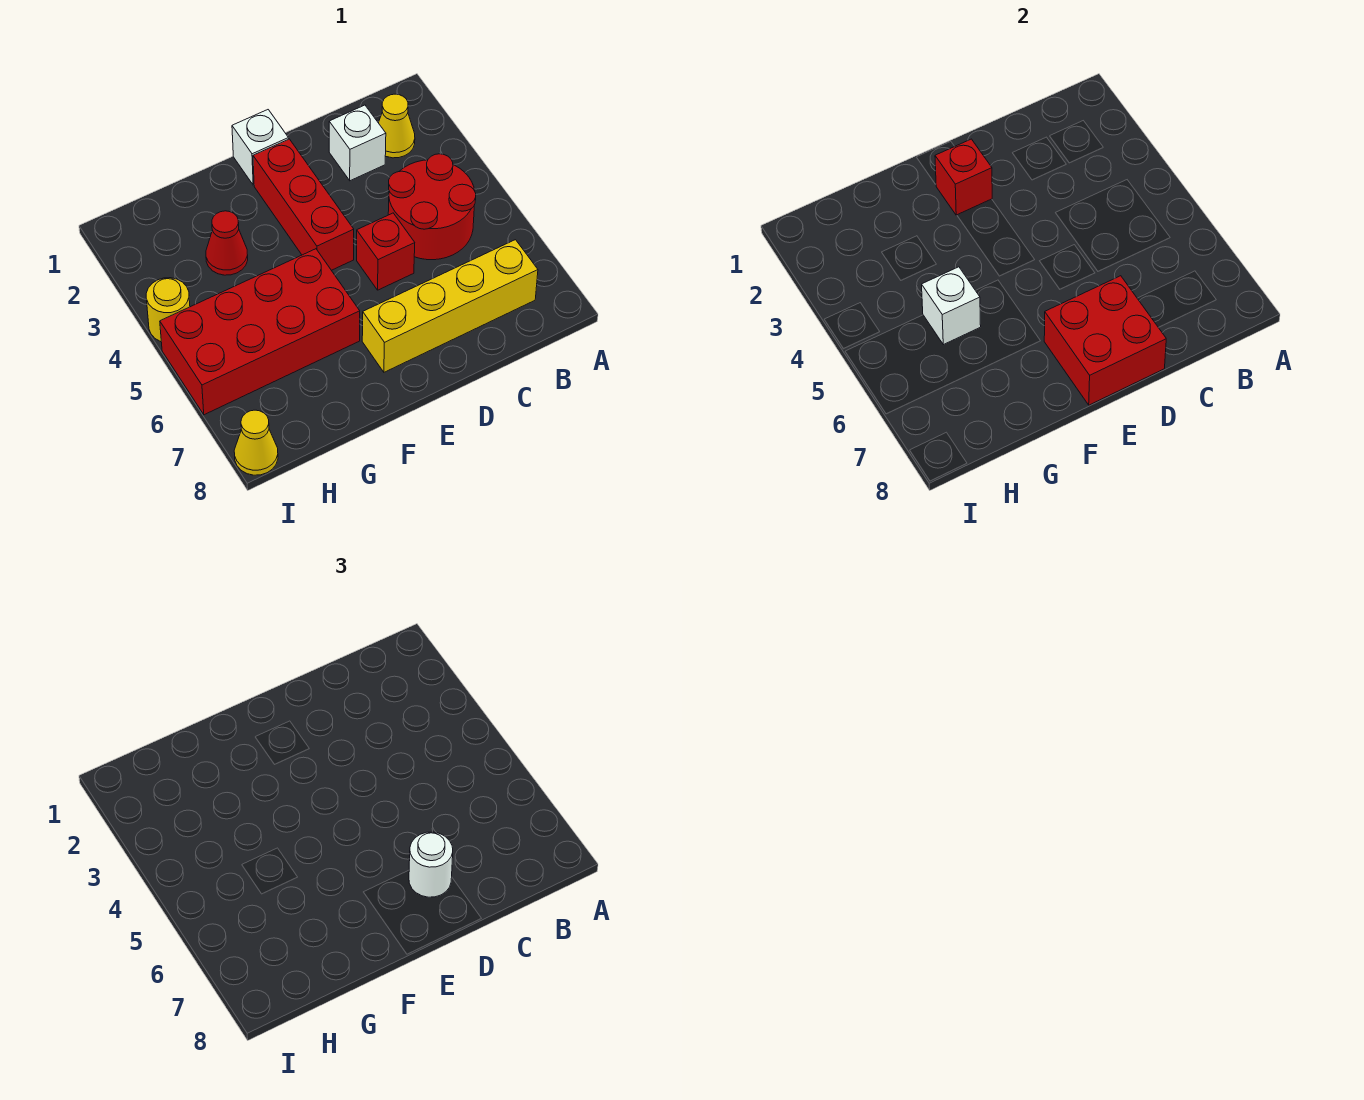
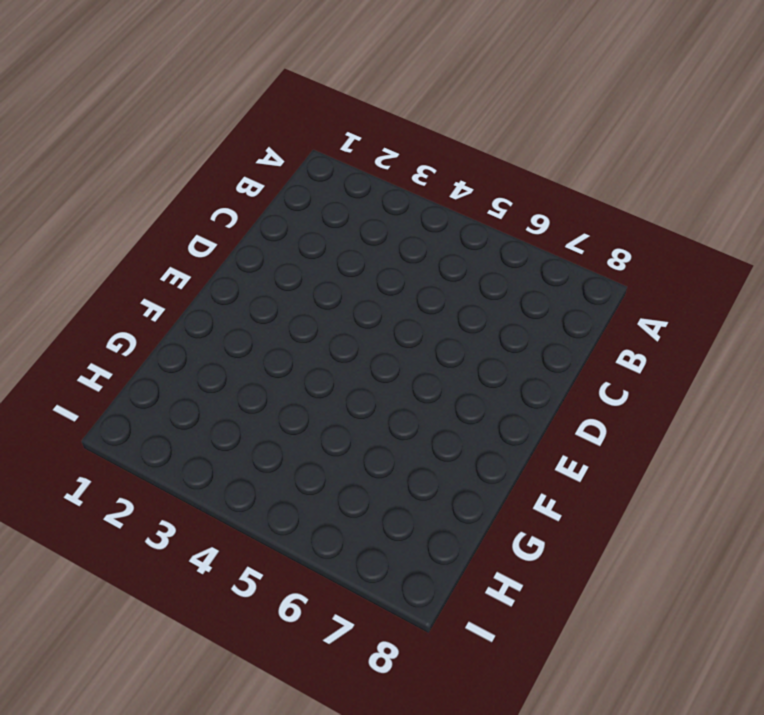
none -> yellow 1x1 cone [379,94,415,158]
none -> red 2x2 round brick [388,154,476,260]
none -> yellow 1x4 brick [362,240,538,372]

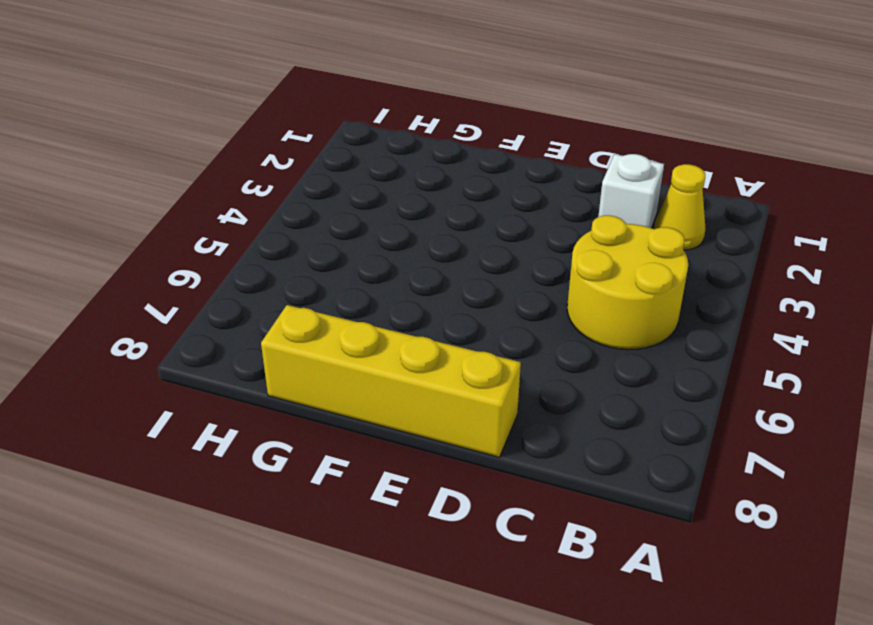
yellow 2x2 round brick [567,215,688,350] -> red 2x2 round brick [388,154,476,260]
yellow 1x4 brick [261,305,521,457] -> yellow 1x4 brick moved to [362,240,538,372]
none -> red 1x1 brick [357,213,415,290]
none -> white 1x1 brick [232,110,288,185]
none -> red 1x3 brick [253,139,354,270]

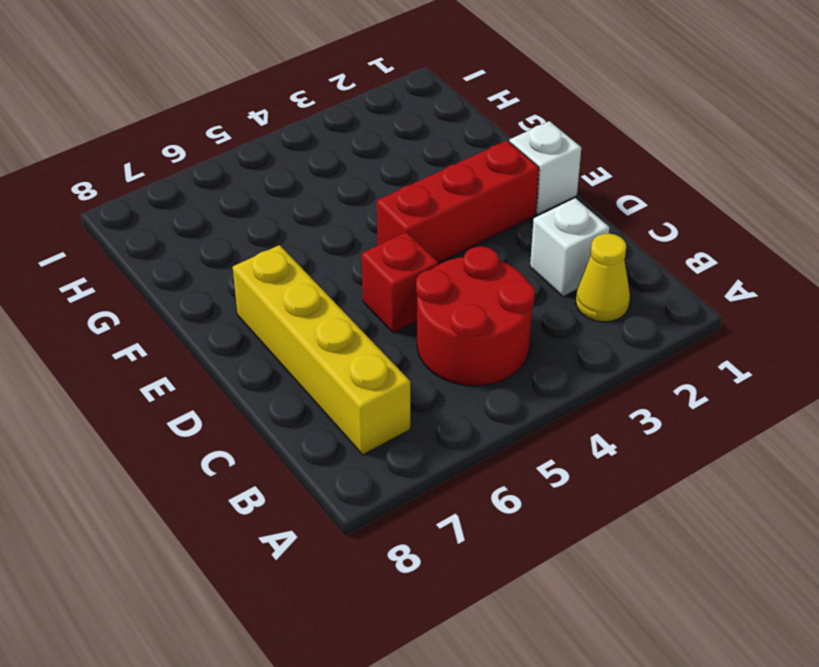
none -> red 2x4 brick [160,249,360,415]
none -> red 1x1 cone [206,211,248,275]
none -> yellow 1x1 round brick [146,278,190,342]

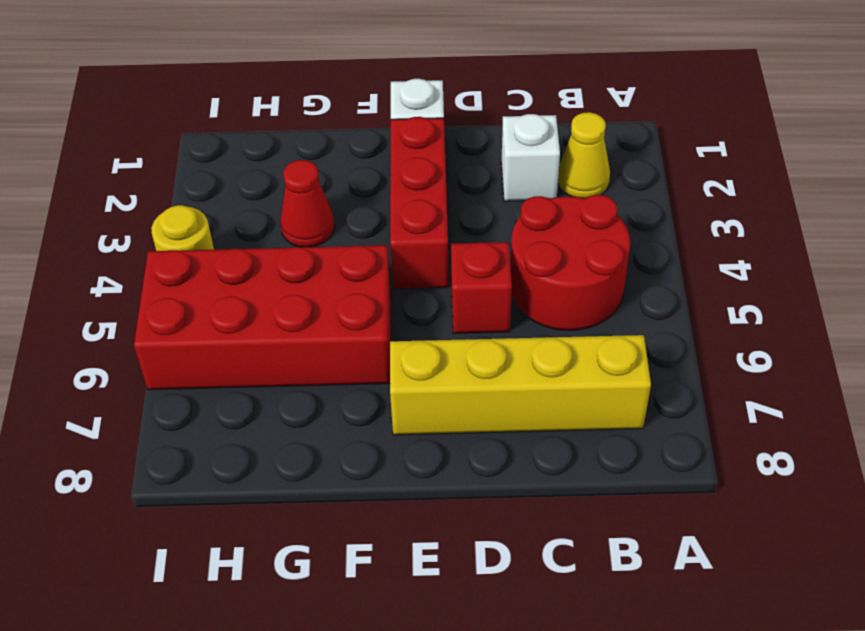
none -> yellow 1x1 cone [234,410,278,475]
none -> red 2x2 brick [1044,276,1166,405]
none -> red 1x1 brick [935,139,992,215]

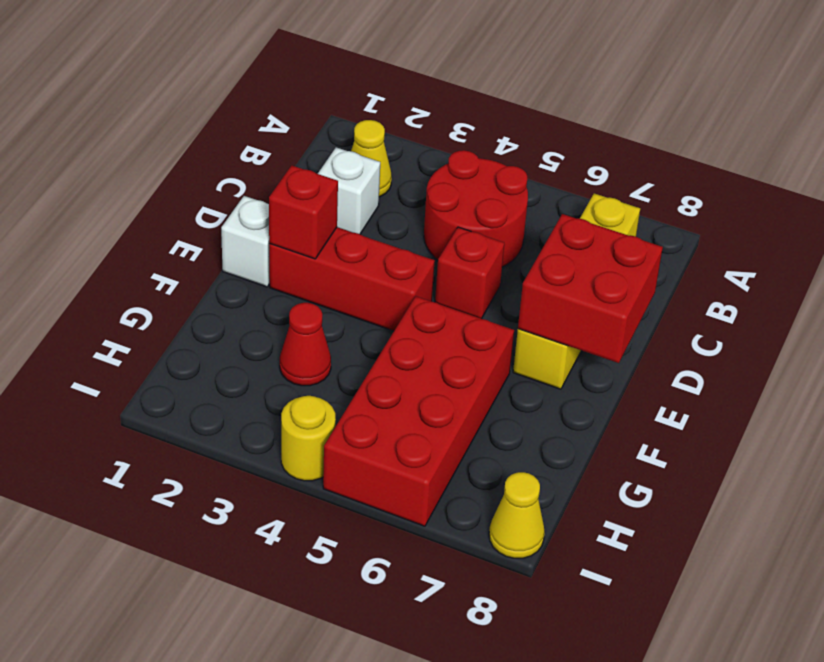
none -> white 1x1 brick [922,267,981,345]
none -> white 1x1 round brick [409,832,453,897]

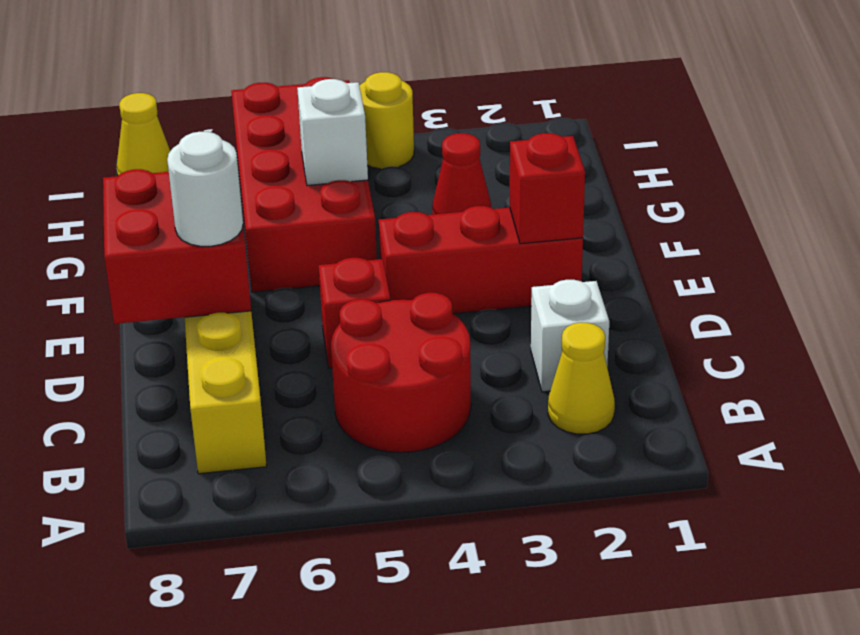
none -> white 1x1 brick [232,110,288,185]

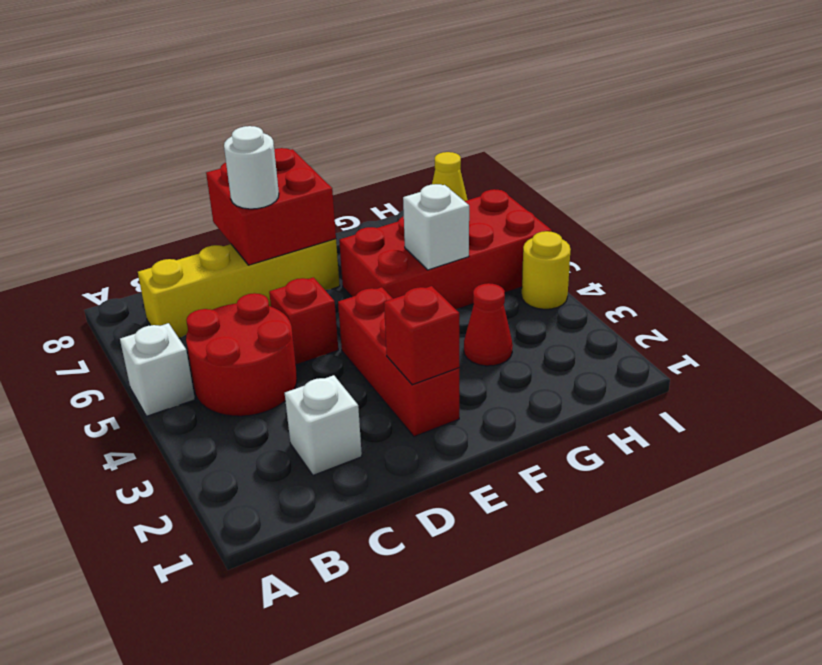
white 1x1 brick [120,323,195,416] -> white 1x1 brick moved to [232,110,288,185]
none -> yellow 1x1 cone [379,94,415,158]

